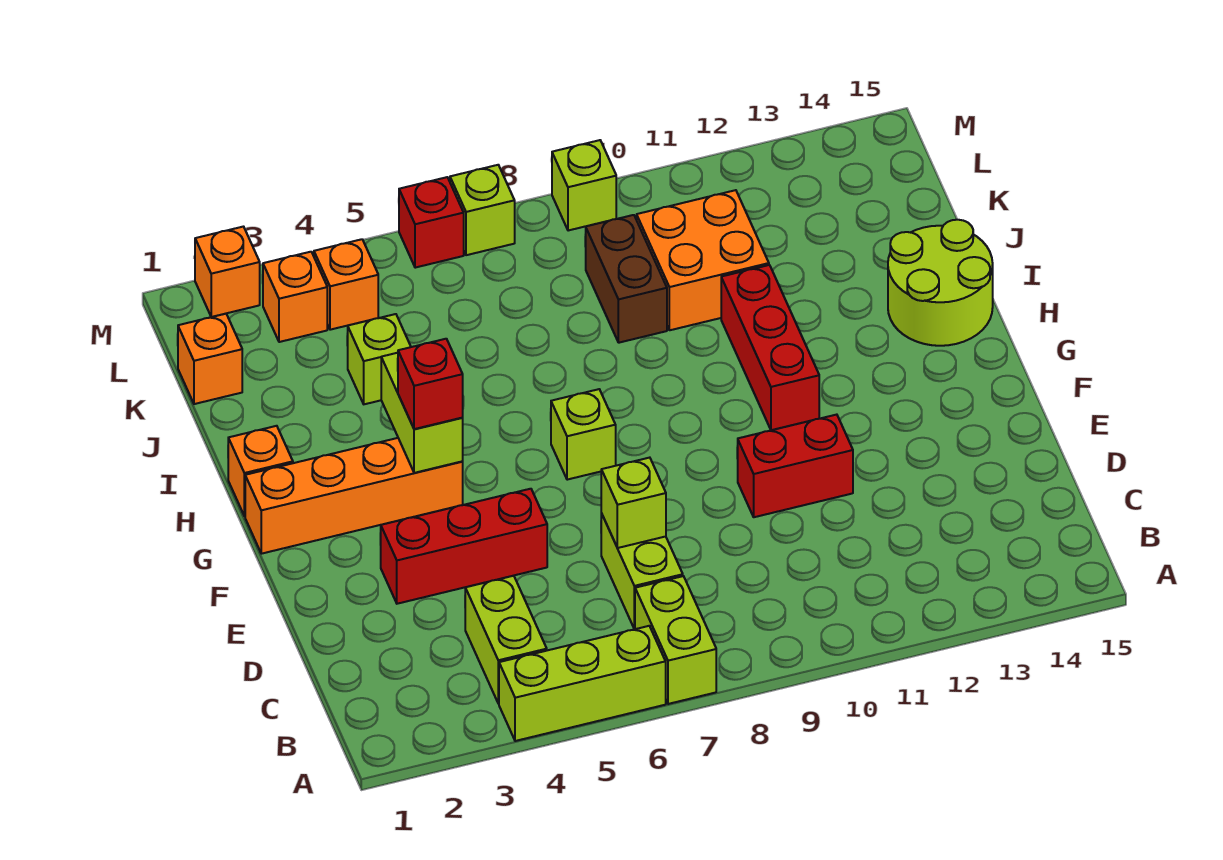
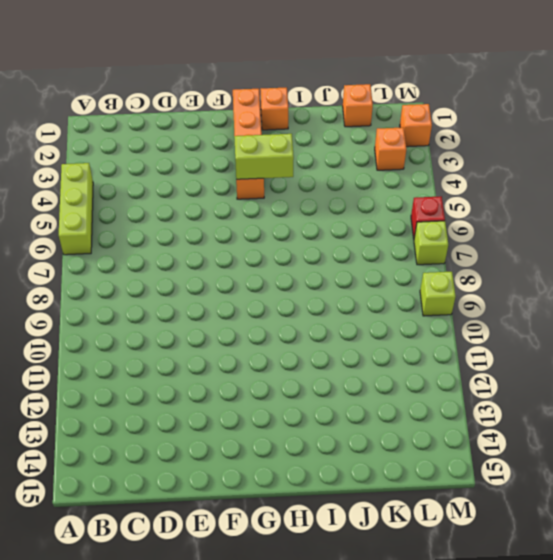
none -> lime 1x2 brick [635,576,716,704]
none -> lime 1x2 brick [465,576,547,704]
none -> lime 1x2 brick [601,513,683,629]

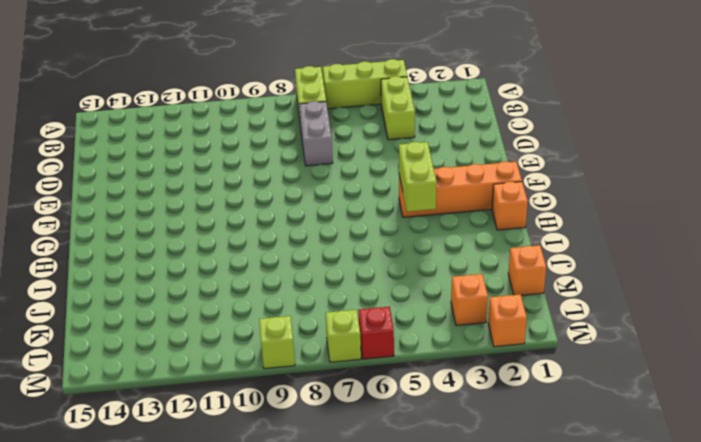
grey 1x2 brick [299,101,333,166] -> lime 1x2 brick [601,513,683,629]
none -> red 1x3 brick [380,489,547,604]
none -> red 1x2 brick [738,415,853,517]
none -> lime 1x1 brick [551,389,616,480]

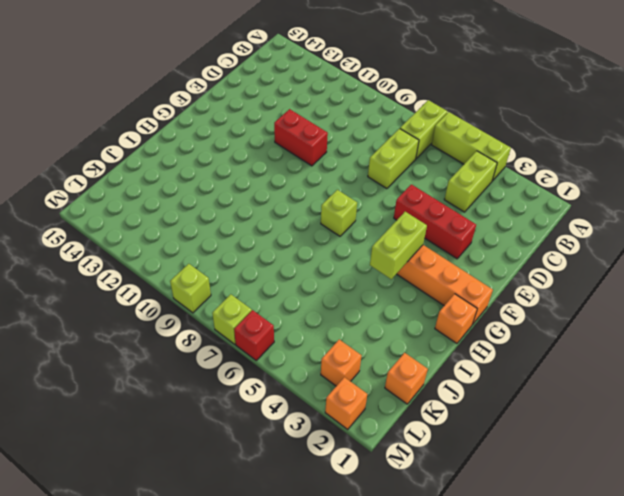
none -> red 1x3 brick [721,265,819,430]
none -> lime 2x2 round brick [888,220,993,346]
none -> lime 1x1 brick [348,314,411,404]

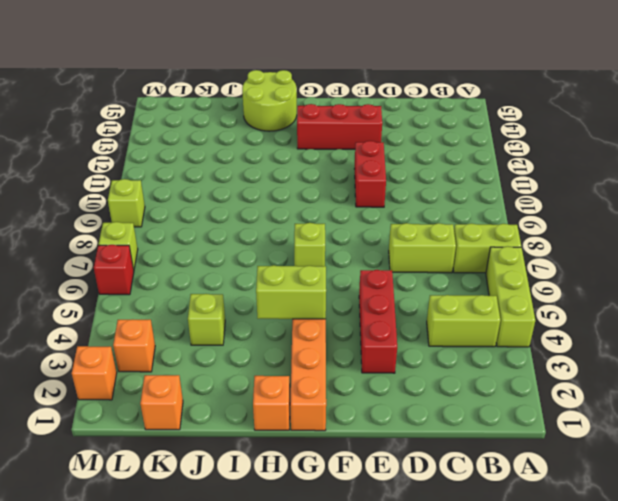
red 1x3 brick [297,104,382,149] -> red 1x3 brick moved to [721,265,819,430]
none -> brown 1x2 brick [586,215,667,343]
none -> orange 2x2 brick [637,190,769,330]
none -> orange 1x1 brick [314,239,378,330]

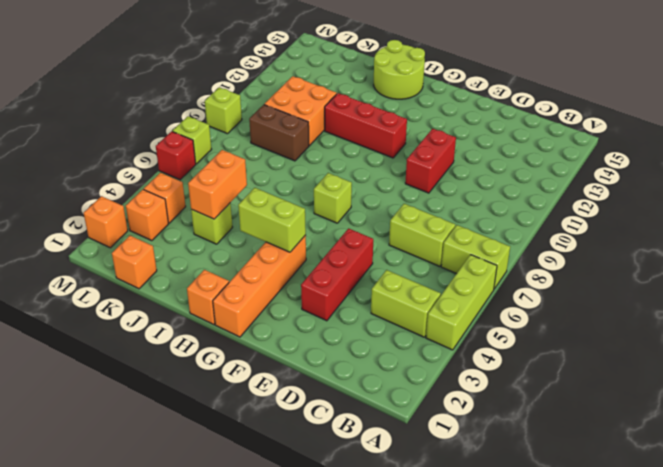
orange 1x2 brick [188,150,247,219] -> none
none -> lime 1x1 brick [601,458,666,548]
none -> red 1x1 brick [398,339,463,429]

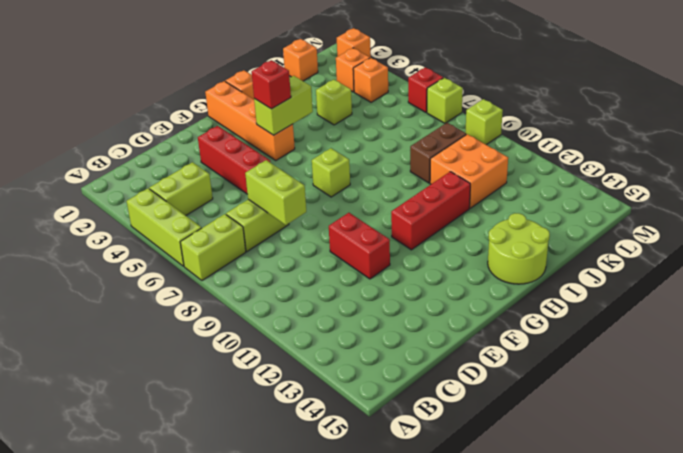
lime 1x2 brick [245,160,306,225] -> lime 1x1 brick [601,458,666,548]

